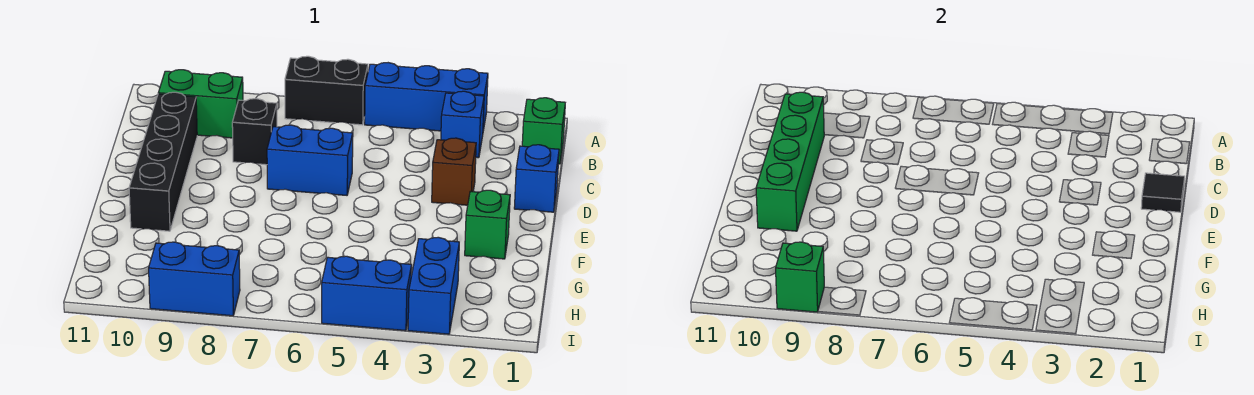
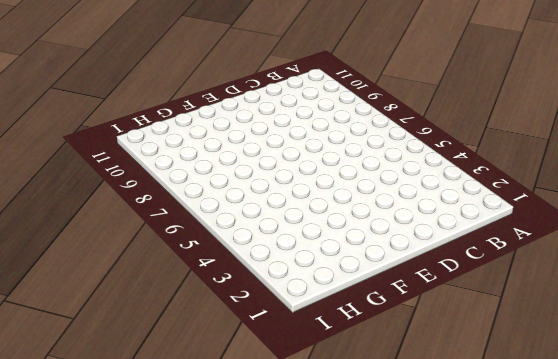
none -> blue 1x3 brick [365,63,488,131]
none -> black 1x2 brick [285,56,368,125]
none -> green 1x1 brick [522,98,565,164]

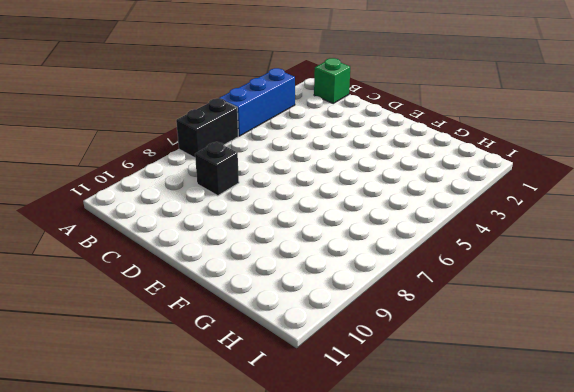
none -> blue 1x1 brick [441,91,484,158]
none -> green 1x2 brick [158,70,243,138]
none -> black 1x4 brick [129,92,197,231]

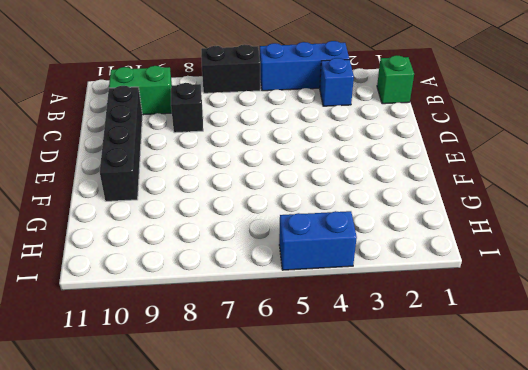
none -> blue 1x1 brick [514,145,559,212]
none -> brown 1x1 brick [432,138,476,205]
none -> blue 1x2 brick [267,125,353,195]

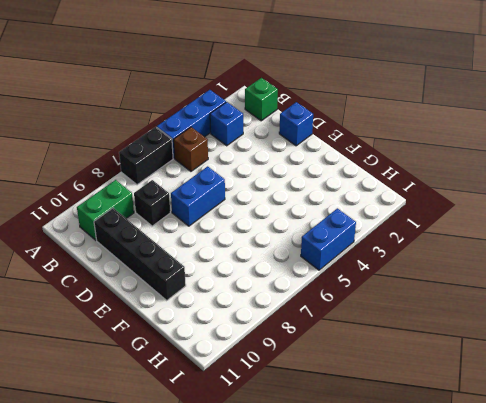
brown 1x1 brick [174,127,208,171] -> brown 1x1 brick moved to [432,138,476,205]
none -> green 1x1 brick [465,190,510,259]
none -> blue 1x2 brick [408,237,459,334]
none -> blue 1x2 brick [149,242,240,316]

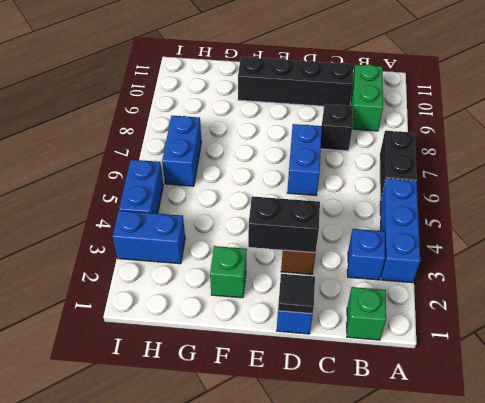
black 1x2 brick [248,196,320,253] -> none
blue 1x2 brick [162,116,202,186] -> blue 1x2 brick moved to [149,242,240,316]
none -> green 1x4 brick [756,92,824,231]
none -> green 1x1 brick [776,242,824,312]

